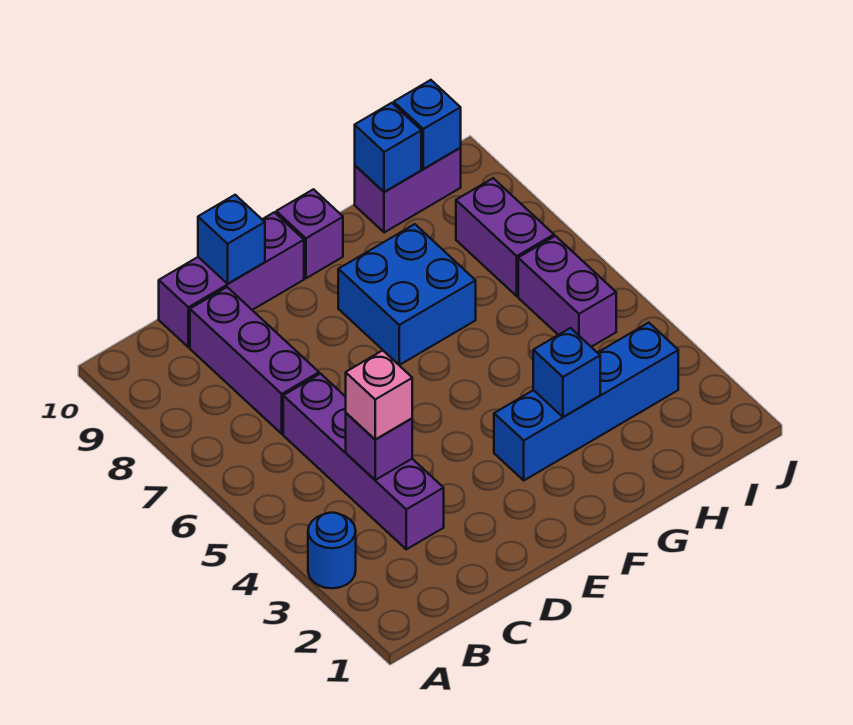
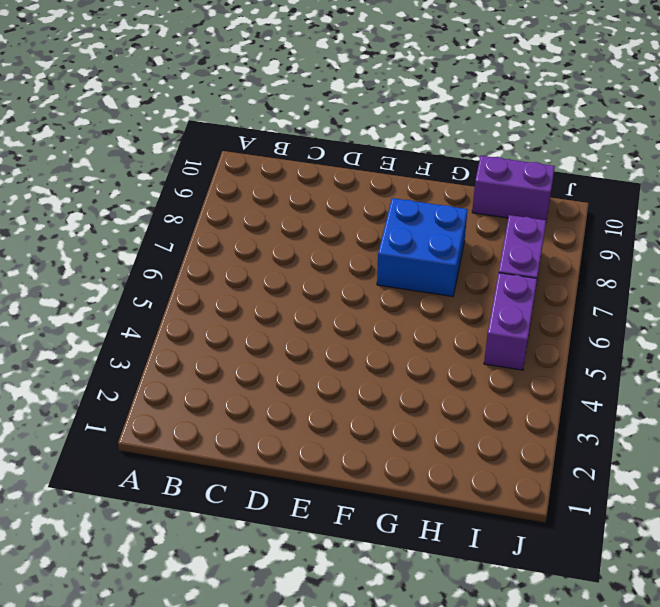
none -> blue 1x1 round brick [308,513,356,588]
none -> purple 1x4 brick [283,374,444,549]
none -> purple 1x3 brick [190,287,319,434]

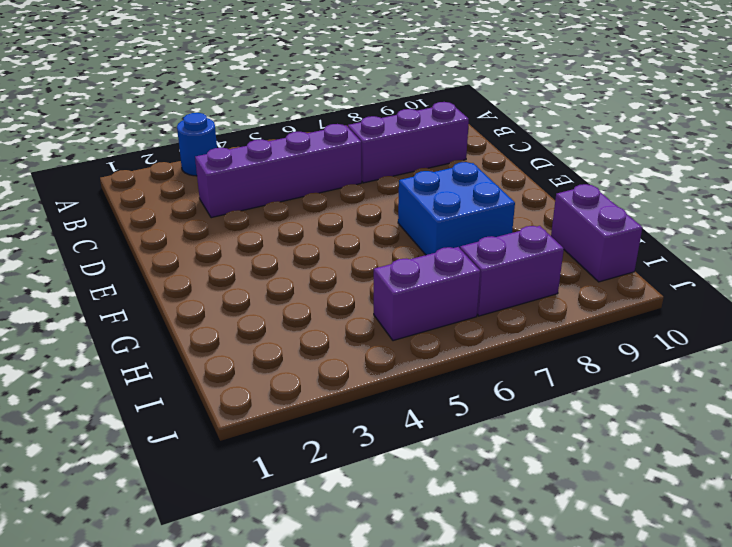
none -> purple 1x3 brick [159,212,304,347]
none -> blue 1x4 brick [494,323,678,480]
none -> purple 1x1 brick [276,189,343,278]

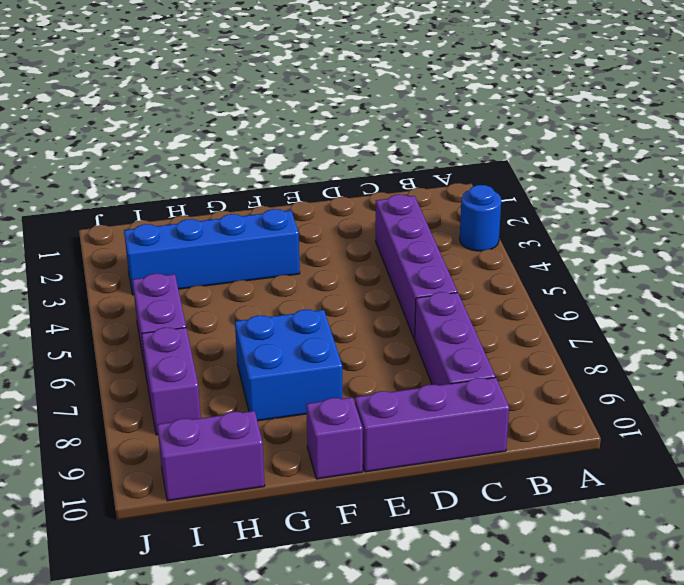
none -> purple 1x1 brick [346,413,412,480]
none -> blue 1x1 brick [198,195,265,284]
none -> blue 1x1 brick [533,328,600,417]

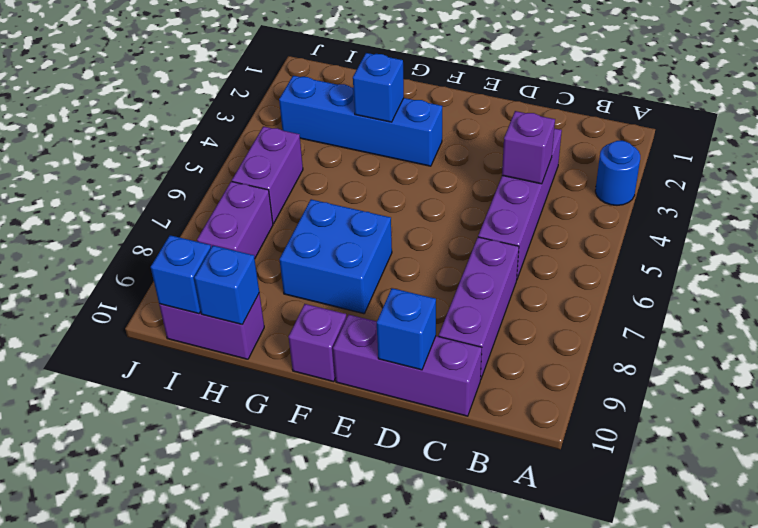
none -> pink 1x1 brick [346,350,412,440]

